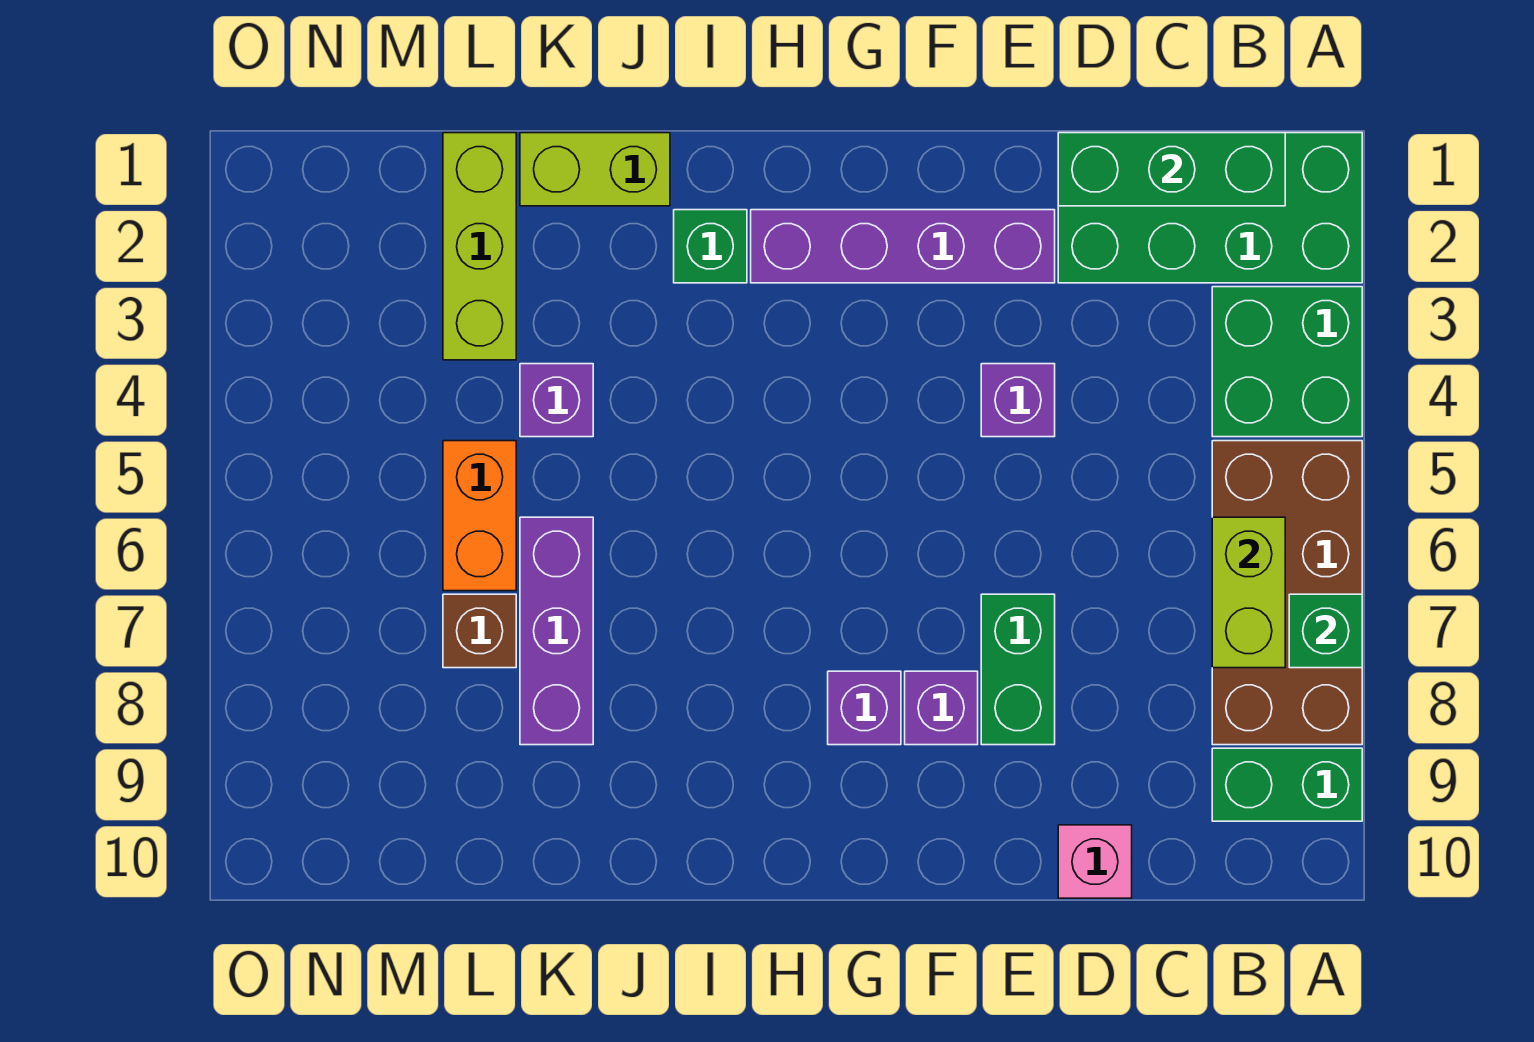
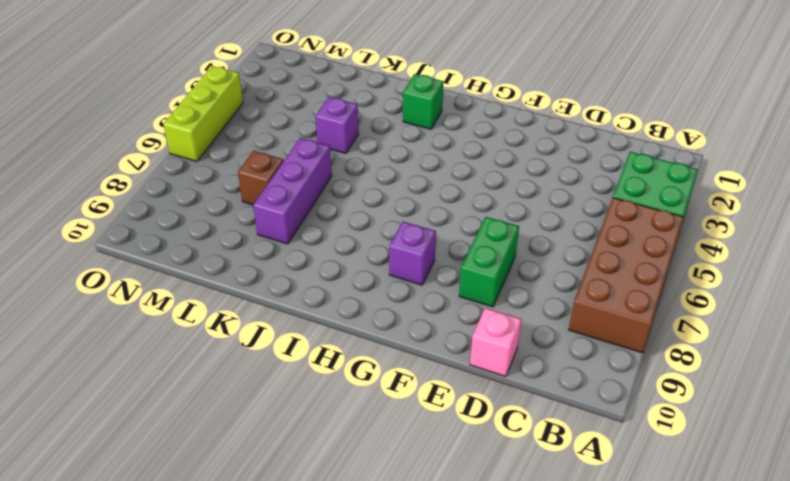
lime 1x3 brick [163,66,243,161] -> lime 1x3 brick moved to [443,133,516,360]
none -> green 2x4 brick [1058,133,1362,283]
none -> green 1x2 brick [1212,748,1362,821]
none -> purple 1x4 brick [751,210,1055,283]

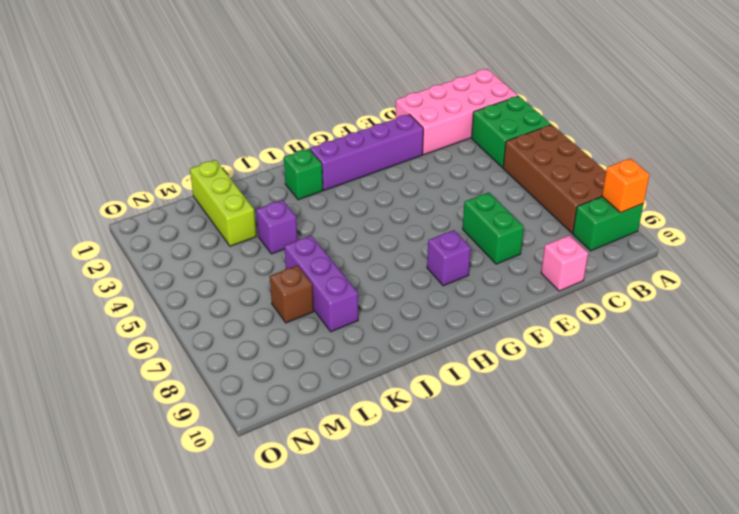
pink 2x4 brick [396,69,518,155] -> green 2x4 brick [1058,133,1362,283]
orange 1x1 brick [602,158,649,213] -> none
none -> purple 1x1 brick [981,364,1055,437]
none -> purple 1x1 brick [905,671,978,745]
none -> lime 1x2 brick [520,133,670,206]

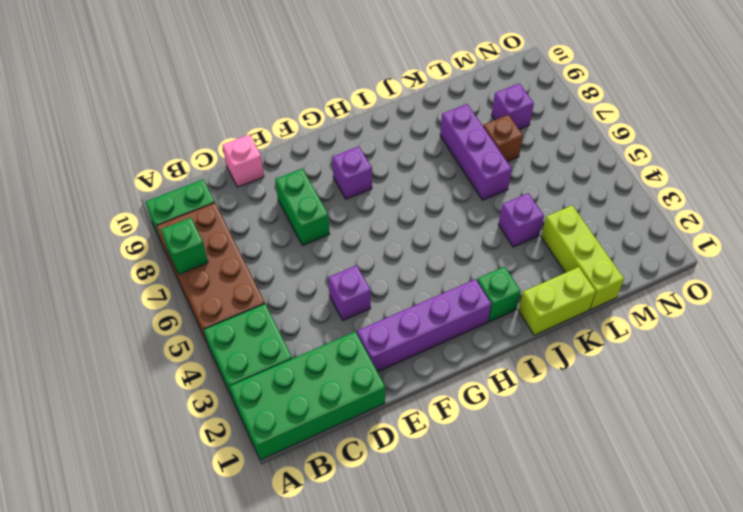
purple 1x1 brick [492,83,534,129] -> purple 1x1 brick moved to [905,671,978,745]
none -> orange 1x2 brick [443,441,516,591]
none -> green 1x3 brick [1058,133,1285,206]
none -> lime 1x2 brick [1212,517,1285,668]

